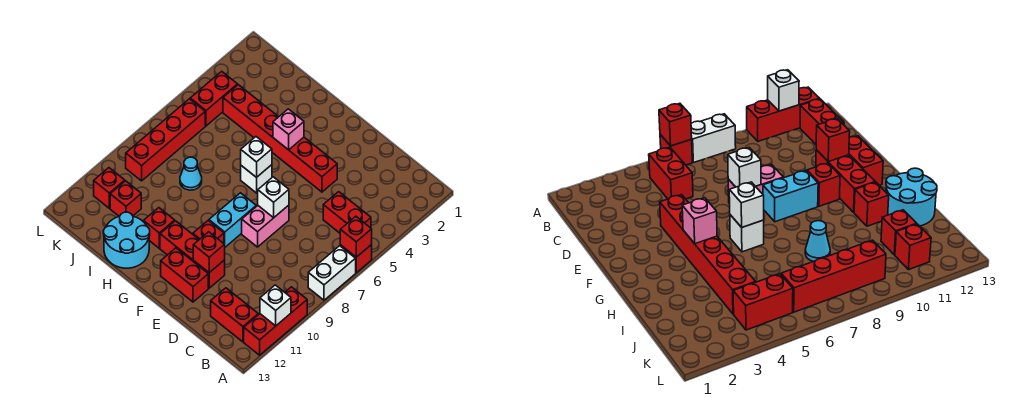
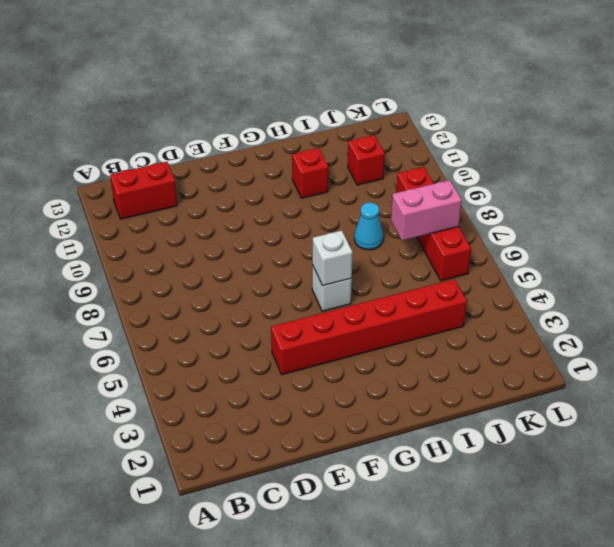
pink 1x2 brick [391,180,462,241] -> pink 1x2 brick turned to [242,205,289,247]
none -> red 1x1 brick [340,245,372,273]
none -> white 1x2 brick [308,246,356,300]
none -> red 1x3 brick [244,287,307,355]

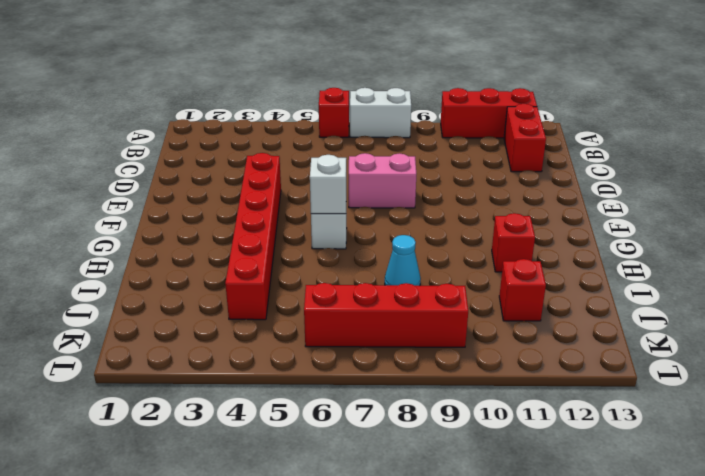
none -> red 1x2 brick [323,192,371,233]
none -> red 1x3 brick [160,221,225,288]
none -> red 1x2 brick [161,248,208,302]

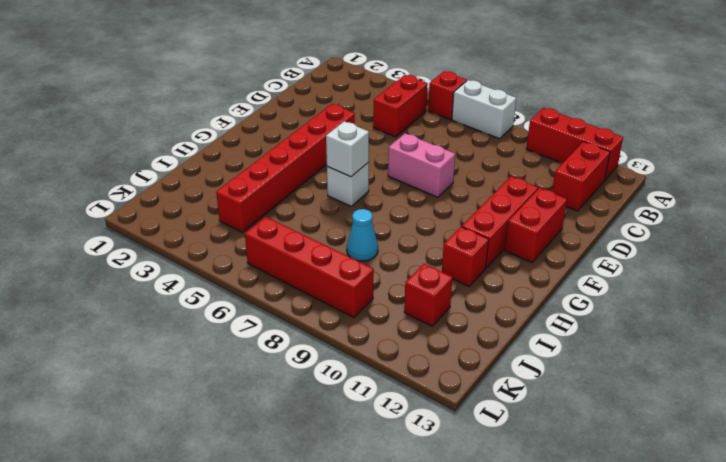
none -> cyan 1x2 brick [209,193,256,247]
none -> red 1x1 brick [193,220,224,243]
none -> cyan 2x2 round brick [103,212,150,268]

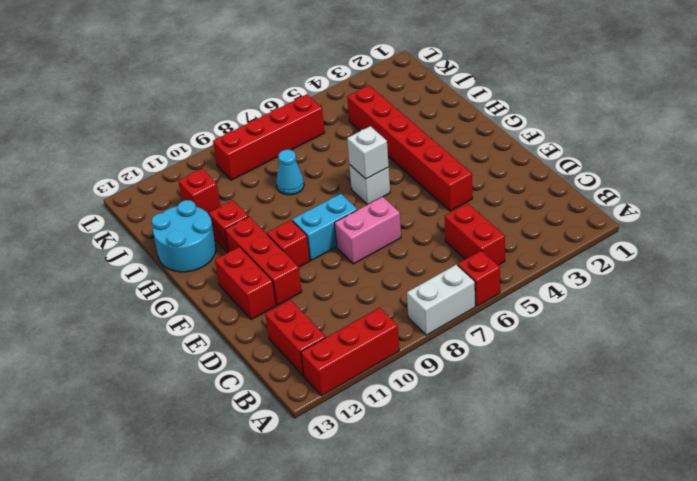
none -> red 1x2 brick [190,71,238,126]
none -> red 1x1 brick [94,168,125,208]
none -> red 1x1 brick [340,216,372,257]

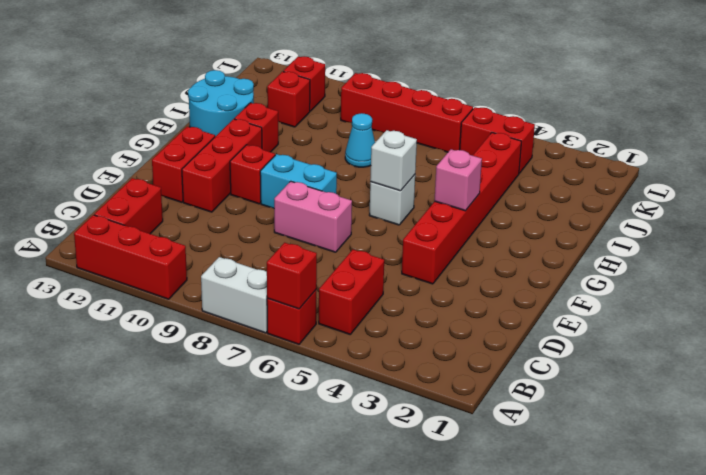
none -> white 1x1 brick [260,285,291,326]
none -> white 1x1 brick [258,177,289,218]
none -> red 1x1 brick [193,232,225,273]

